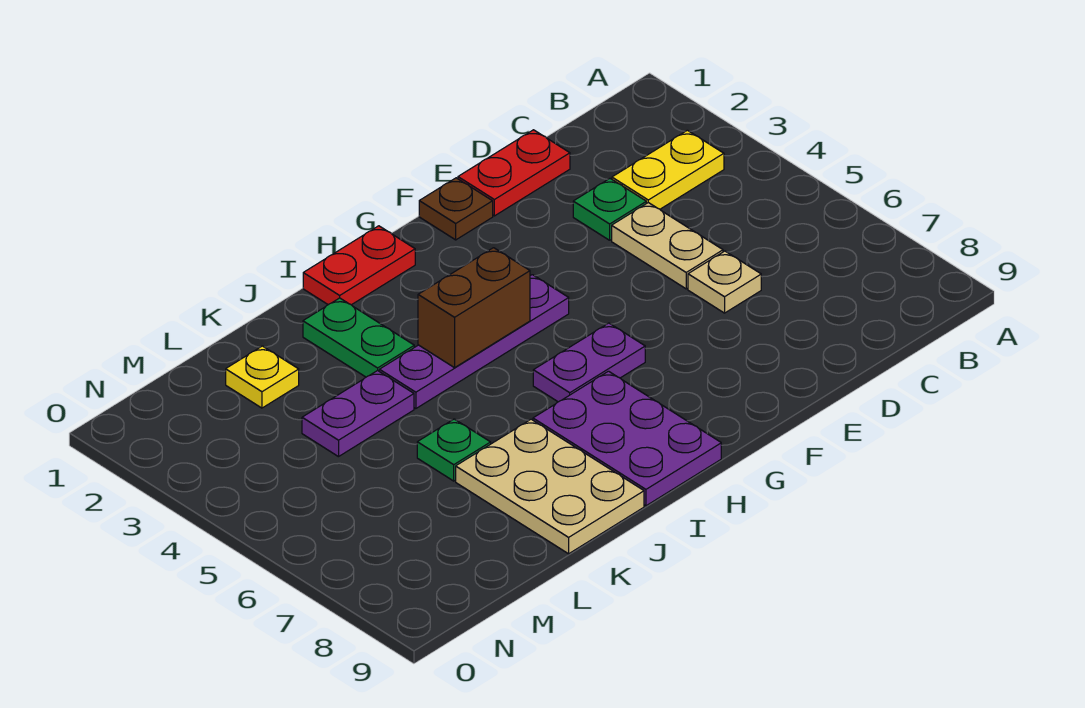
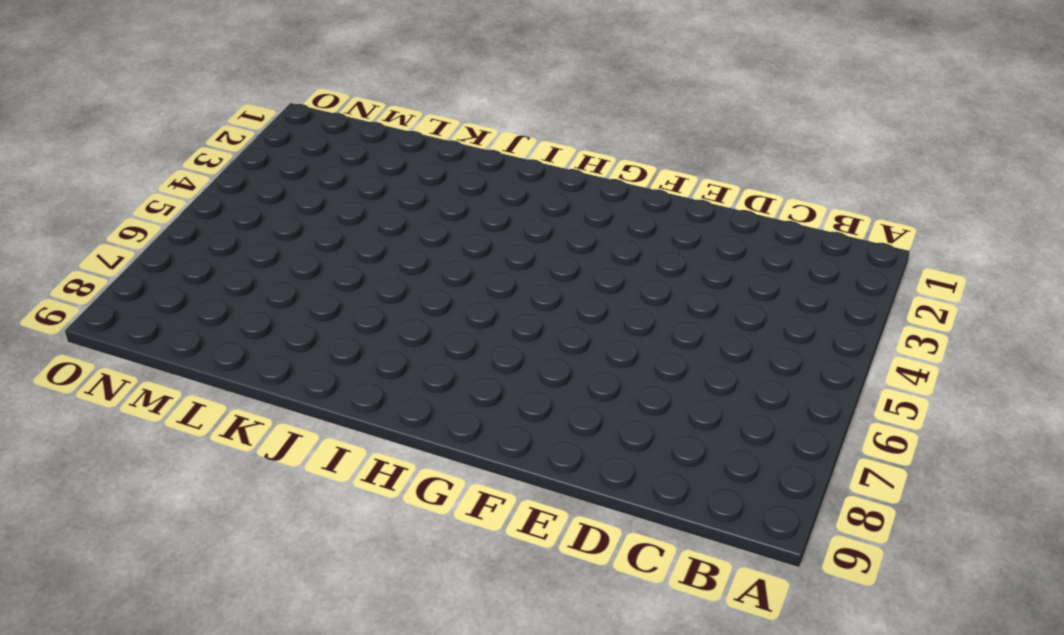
none -> yellow 1x2 plate [612,130,724,209]
none -> red 1x2 plate [458,130,570,216]
none -> green 1x1 plate [573,179,646,240]

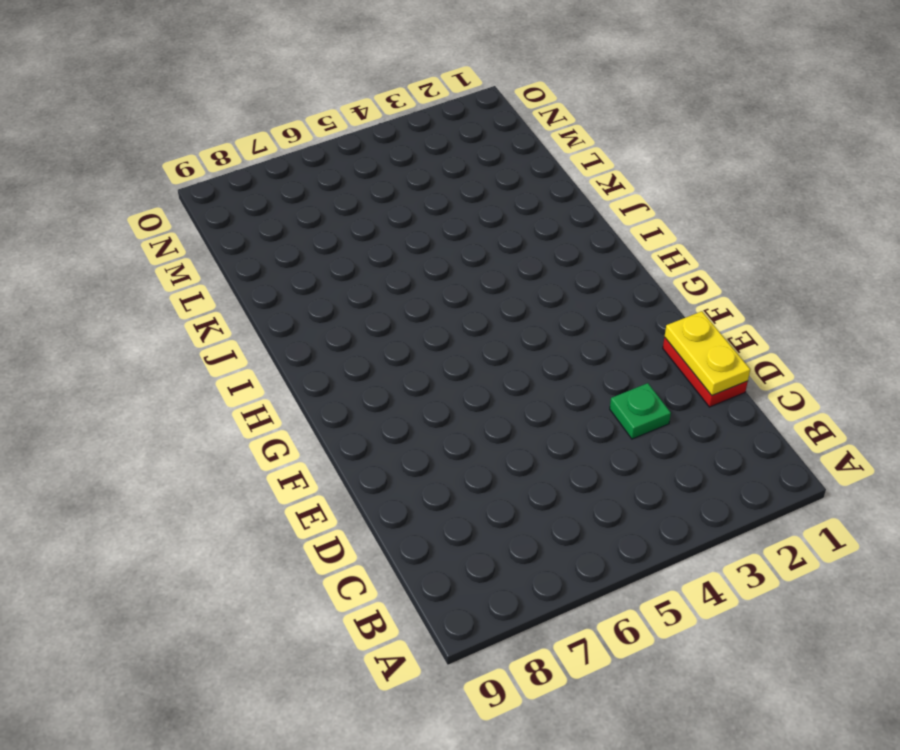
yellow 1x2 plate [665,311,750,395] -> yellow 1x2 plate moved to [612,130,724,209]
none -> tan 1x2 plate [612,203,723,289]
none -> tan 1x1 plate [688,251,761,313]
none -> brown 1x1 plate [419,178,493,240]

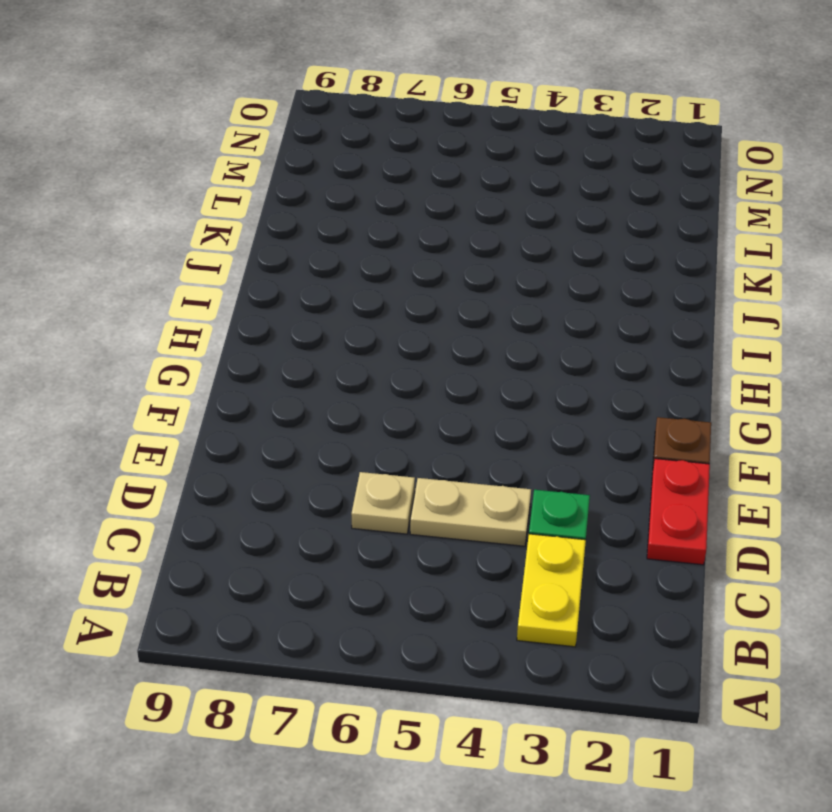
none -> purple 1x4 plate [379,275,569,409]
none -> purple 1x2 plate [533,323,645,402]
none -> red 1x2 plate [303,226,415,305]

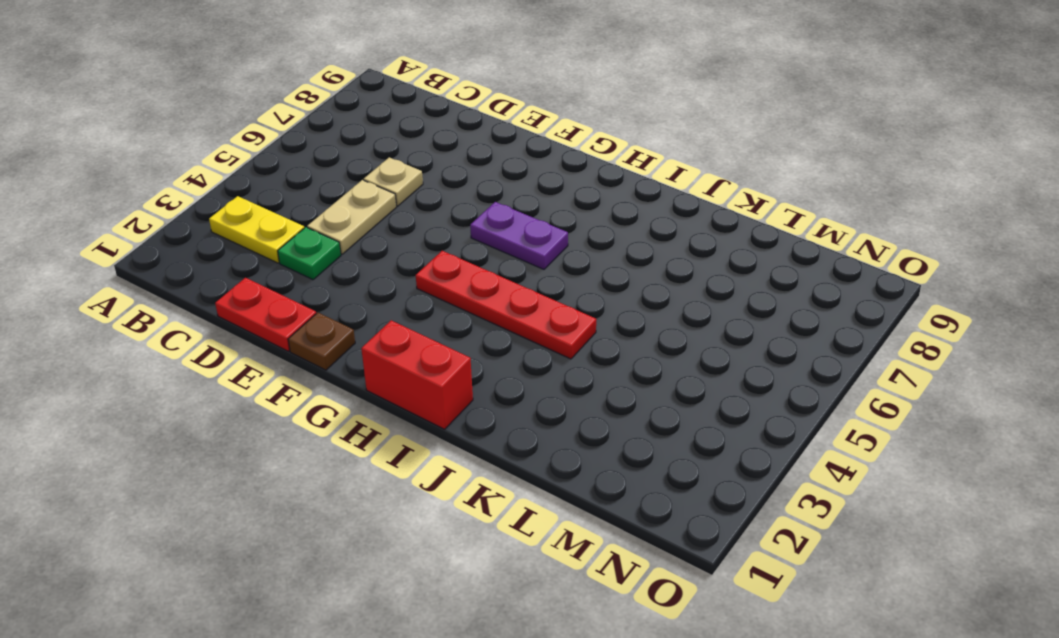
red 1x4 plate [416,251,596,359] -> purple 1x4 plate [379,275,569,409]
red 1x2 brick [361,320,473,429] -> red 1x2 plate [303,226,415,305]
none -> purple 2x3 plate [533,371,721,506]
none -> green 1x2 plate [303,298,414,377]
none -> tan 2x3 plate [456,419,644,554]

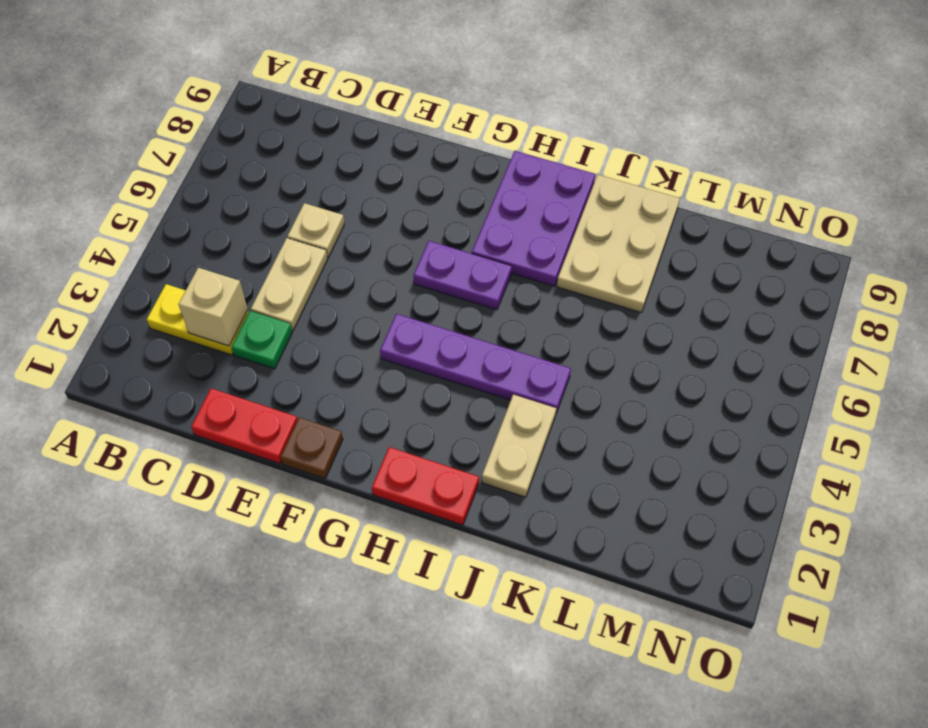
tan 1x1 brick [179,268,248,346] -> none
tan 1x2 plate [482,395,556,497] -> green 1x2 plate [303,298,414,377]
none -> purple 1x2 plate [302,370,414,457]
none -> green 1x1 plate [417,419,491,481]
none -> yellow 1x1 plate [226,346,299,408]

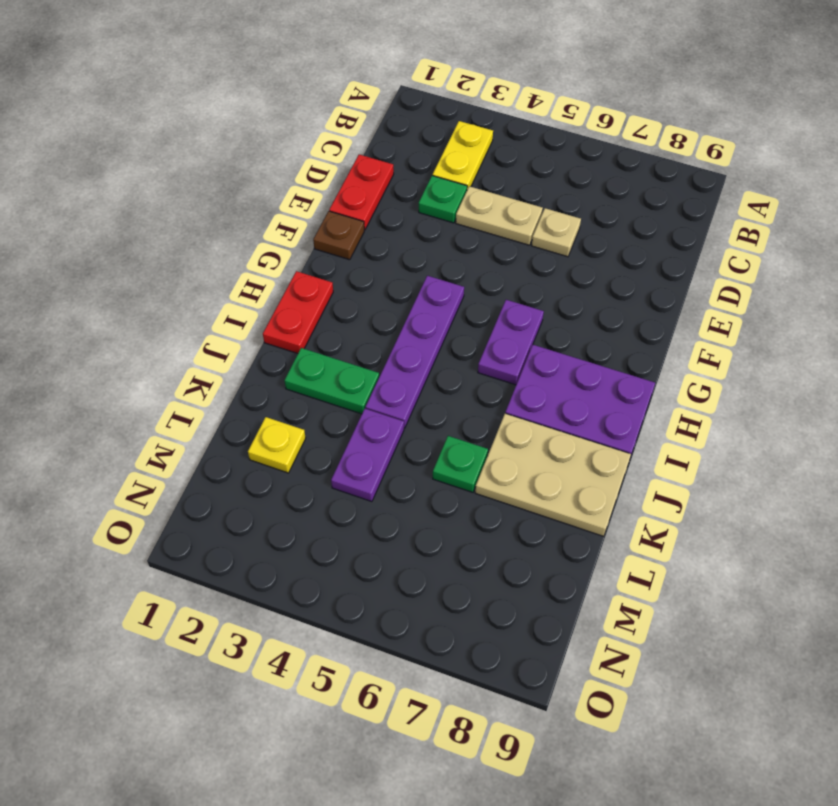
none -> brown 1x2 brick [418,248,530,368]

